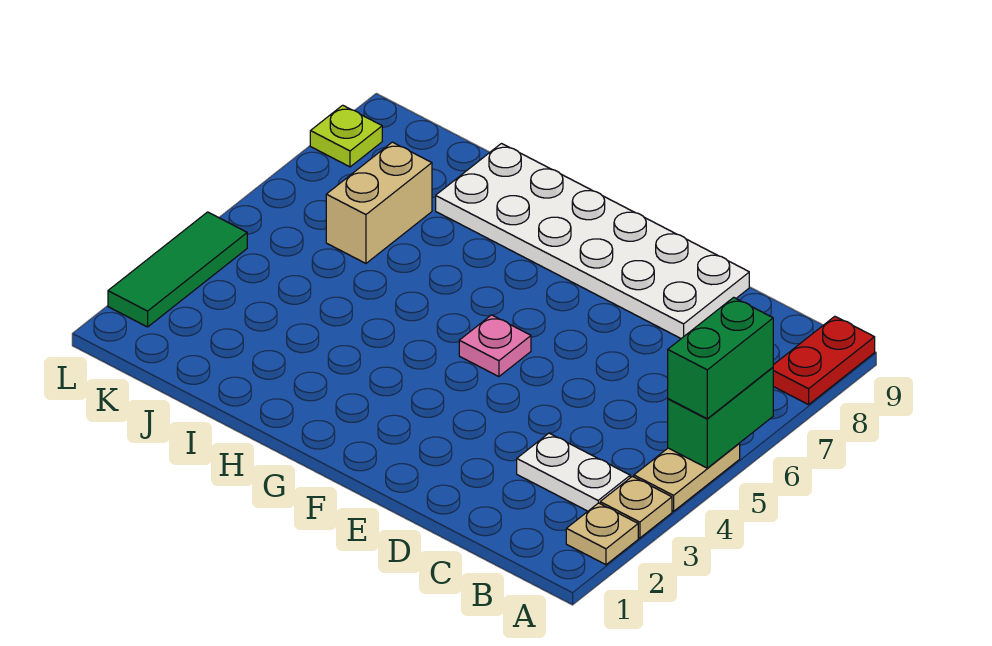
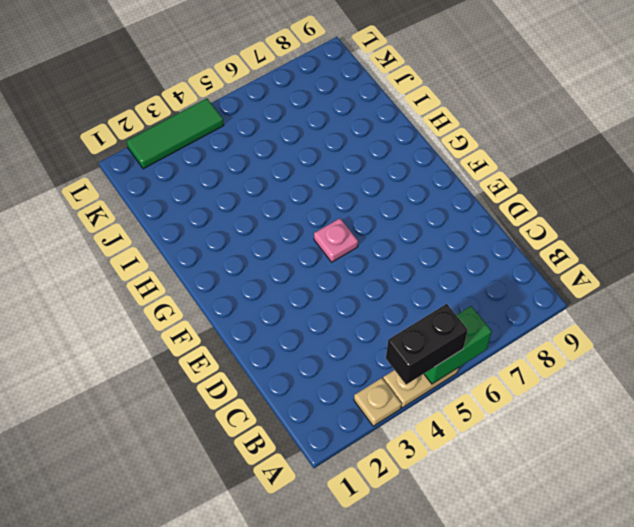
black 1x2 brick [386,304,468,385] -> green 1x2 brick [668,297,773,419]
none -> tan 1x1 plate [566,503,638,565]
none -> red 1x2 plate [773,316,875,405]
none -> white 1x2 plate [517,433,630,511]

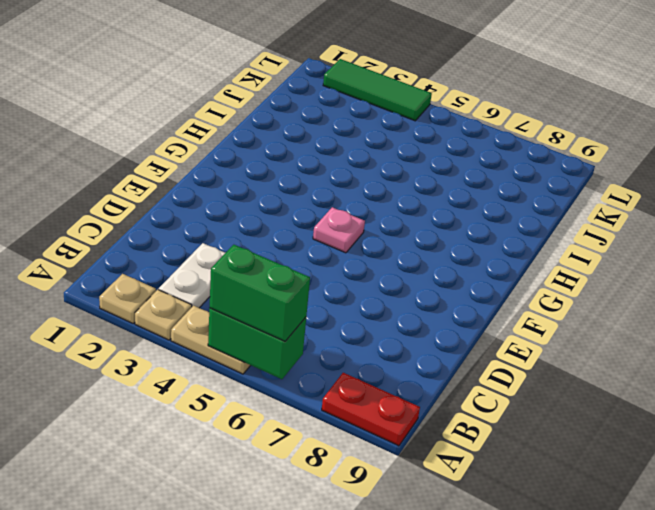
none -> white 2x6 plate [436,144,749,338]
none -> tan 1x2 brick [326,142,432,263]
none -> lime 1x1 plate [310,105,382,167]

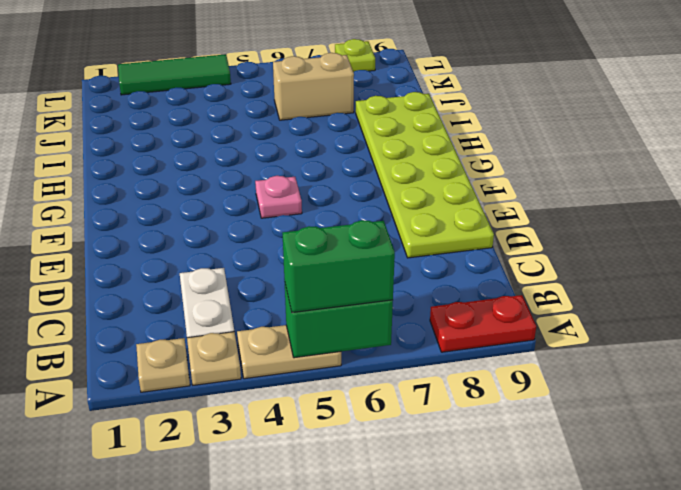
lime 2x6 plate [356,92,494,258] -> white 2x6 plate [436,144,749,338]

